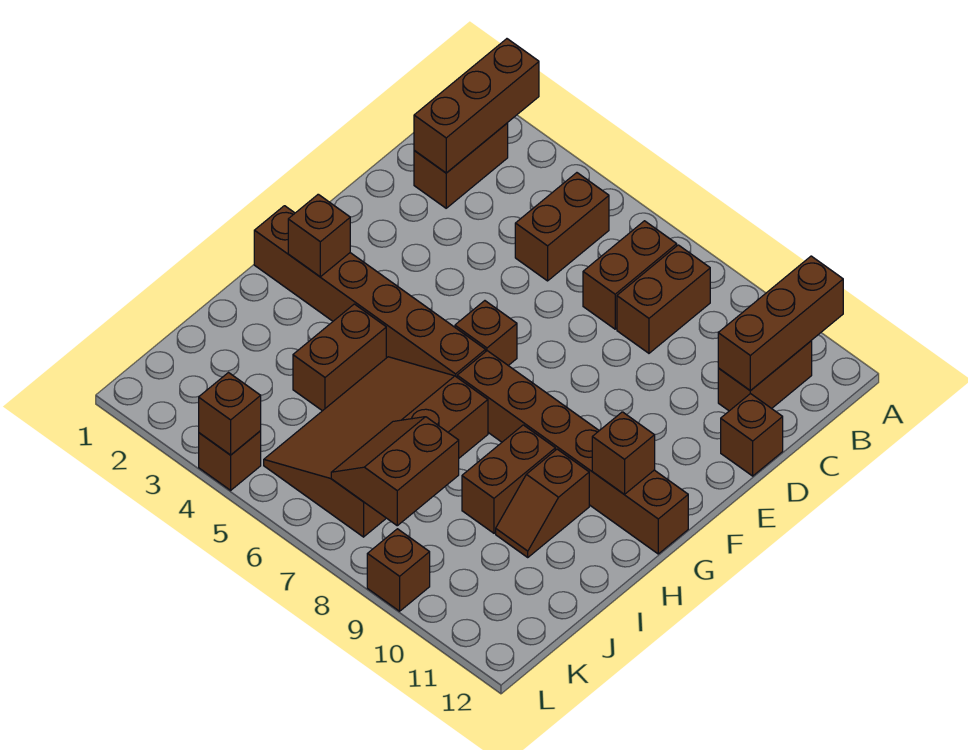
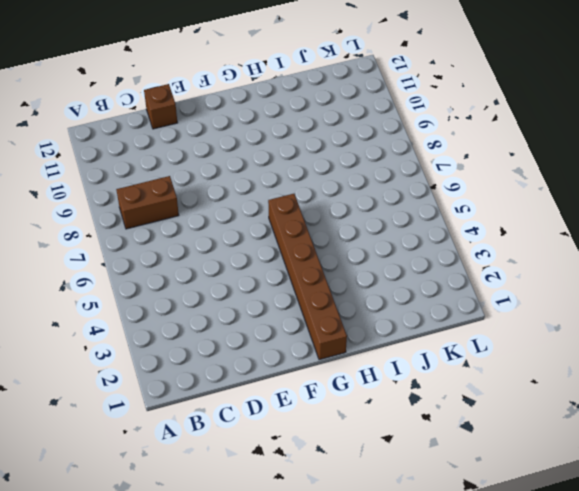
none -> brown 1x2 brick [414,123,508,208]
none -> brown 1x2 brick [515,173,609,281]
none -> brown 1x2 brick [583,221,677,329]

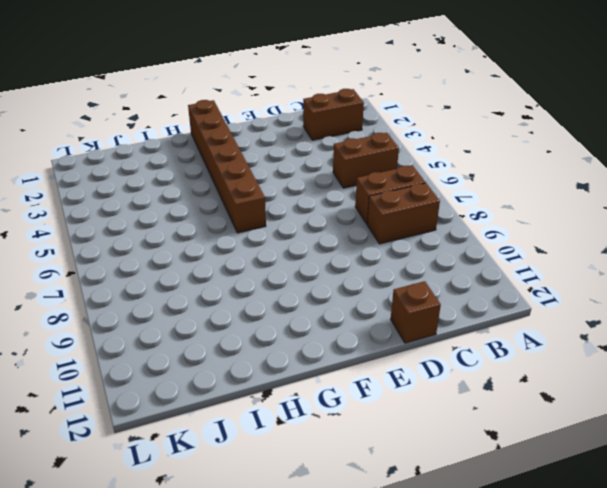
none -> brown 1x2 brick [718,341,812,411]
none -> brown 1x1 brick [455,301,517,366]
none -> brown 1x6 brick [457,351,688,554]

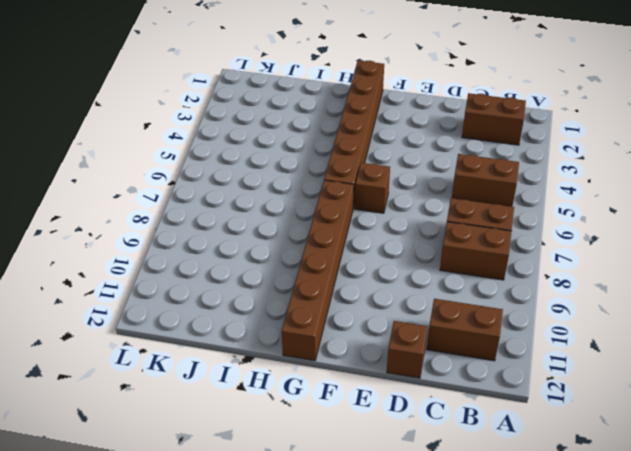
none -> brown 1x2 brick [293,304,386,411]
none -> brown 3x4 slope [264,357,488,537]
none -> brown 1x2 brick [462,425,555,533]

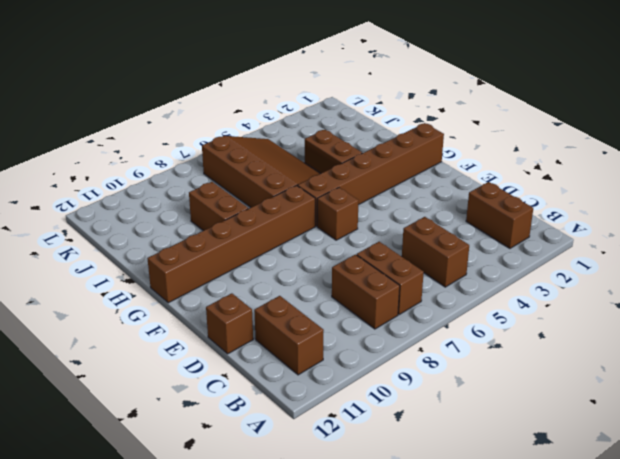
none -> brown 1x2 slope [496,449,589,557]
none -> brown 1x1 brick [199,431,261,490]
none -> brown 1x1 brick [367,529,430,611]

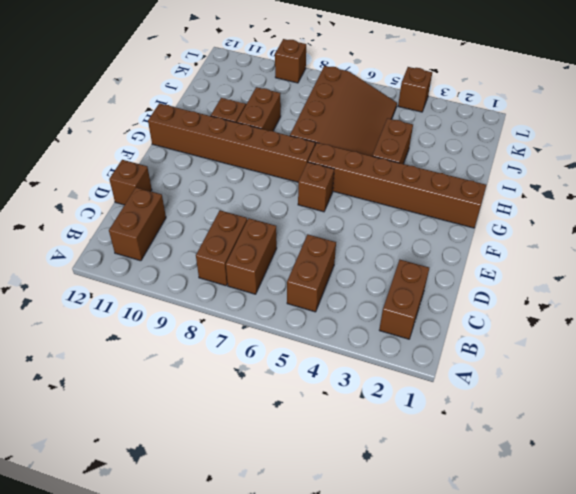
none -> brown 1x3 brick [414,39,539,173]
none -> brown 1x3 brick [718,256,843,391]
none -> brown 1x1 brick [288,194,350,277]

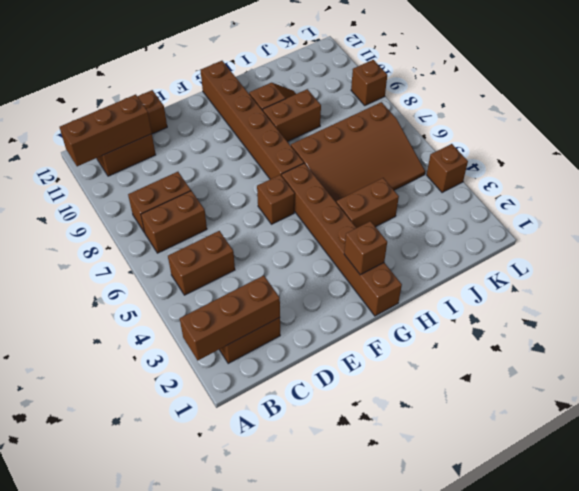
none -> brown 1x1 brick [592,412,655,494]
none -> brown 2x2 slope [331,417,459,526]
none -> brown 1x1 brick [199,373,261,455]

